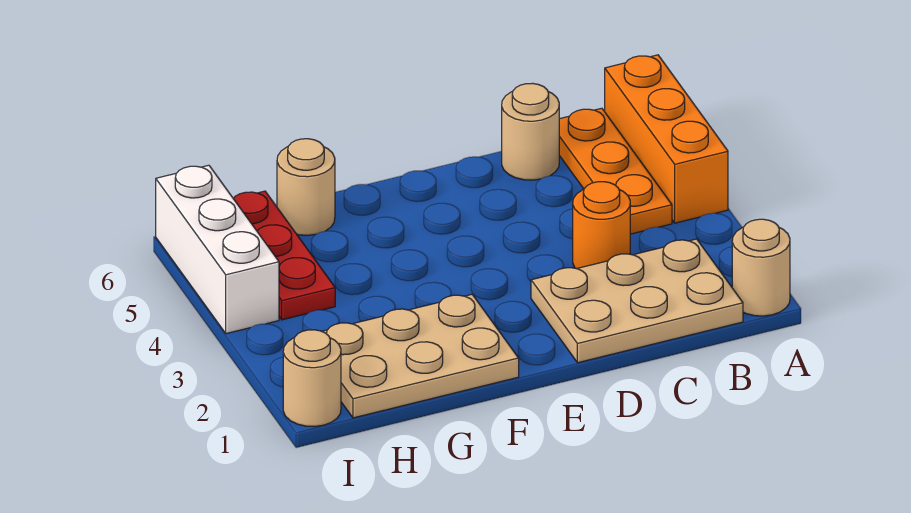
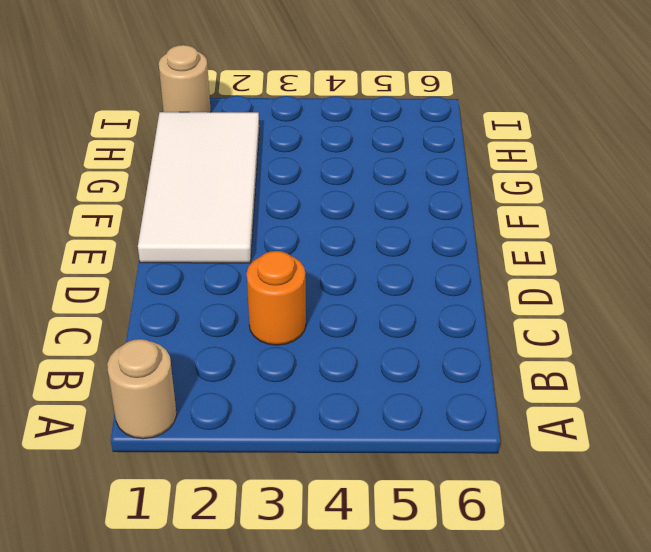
white 2x4 tile [138,112,259,263] -> tan 2x3 plate [322,294,519,418]
none -> orange 1x3 brick [605,55,728,223]
none -> tan 2x3 plate [531,239,743,363]

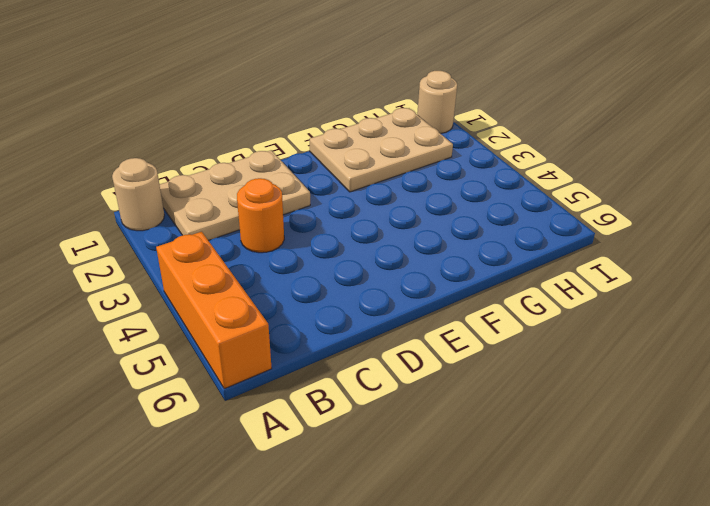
none -> orange 1x3 plate [559,108,672,234]
none -> tan 1x1 round brick [502,83,559,180]

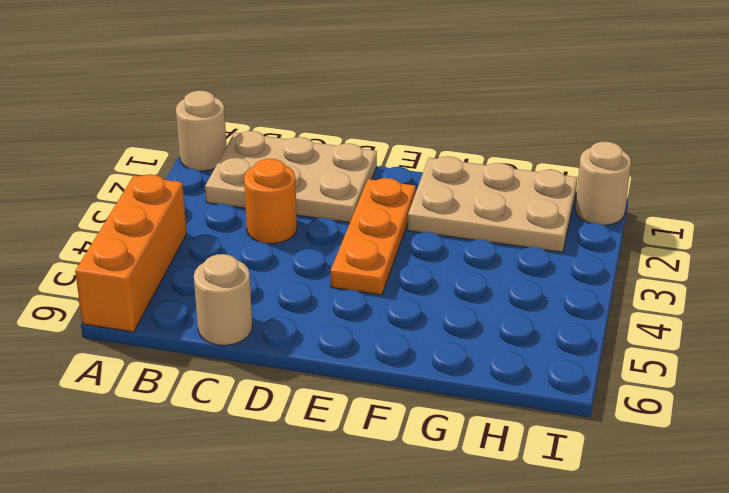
orange 1x3 plate [330,178,416,295] -> orange 1x3 plate moved to [559,108,672,234]
none -> tan 1x1 round brick [277,139,335,235]
none -> red 1x3 plate [233,191,335,320]

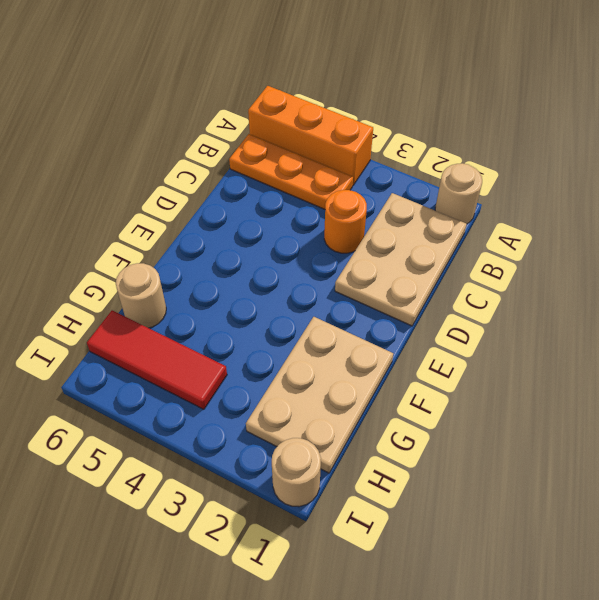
red 1x3 tile [87,310,227,409] -> red 1x3 plate [233,191,335,320]
none -> tan 1x1 round brick [502,83,559,180]
none -> white 1x3 brick [156,165,279,334]

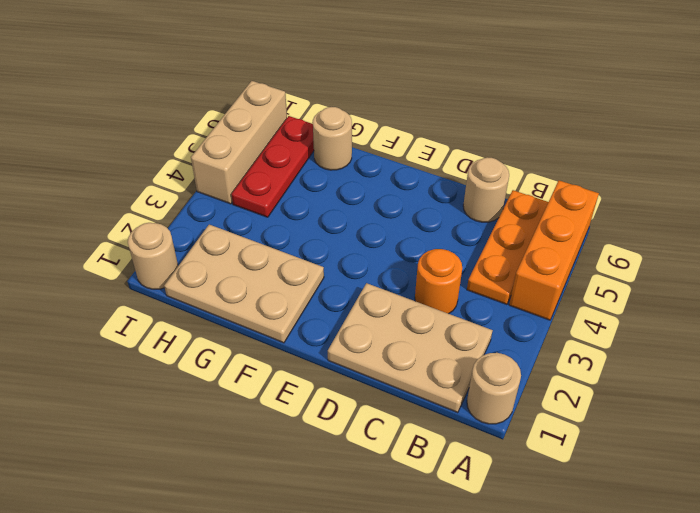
tan 1x3 brick [191,81,287,204] -> white 1x3 brick [156,165,279,334]

